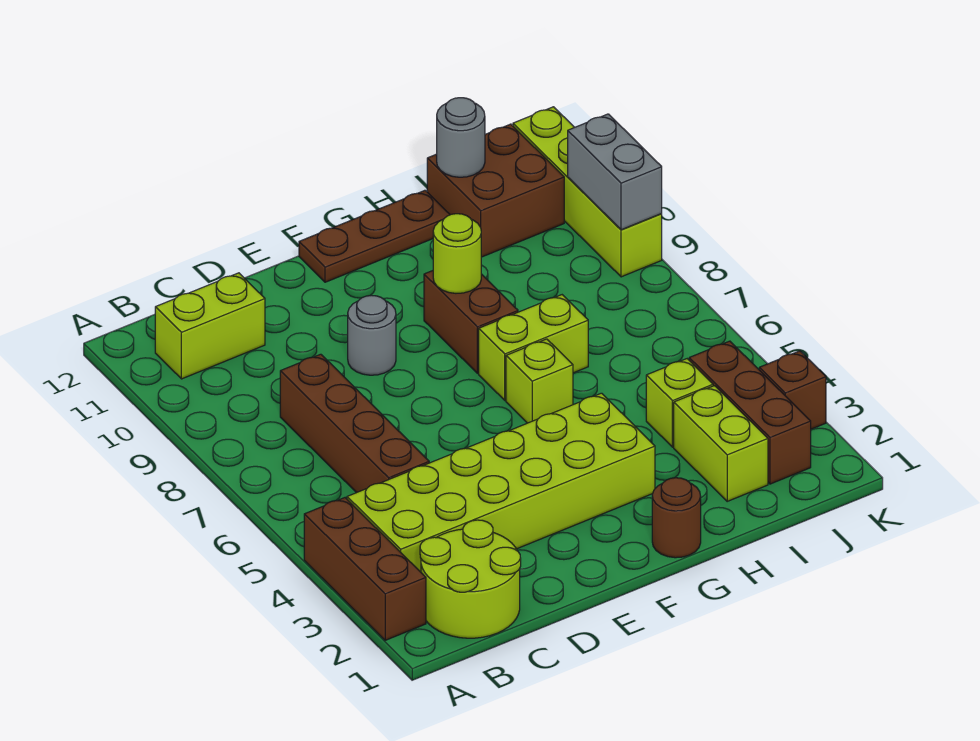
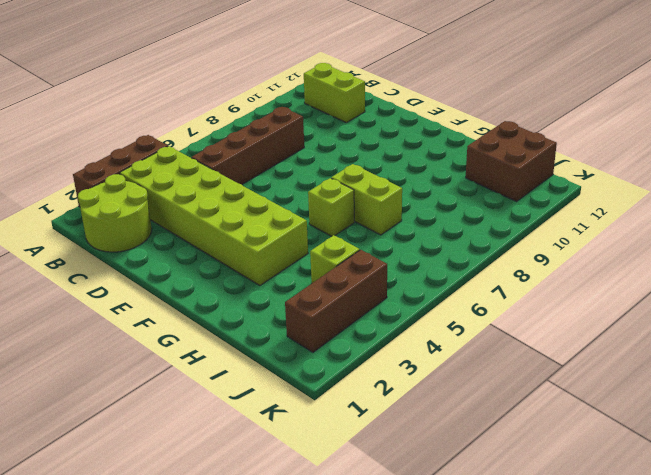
none -> grey 1x1 round brick [348,295,396,375]
none -> brown 1x3 plate [299,190,450,282]
none -> brown 1x1 round brick [652,478,701,558]

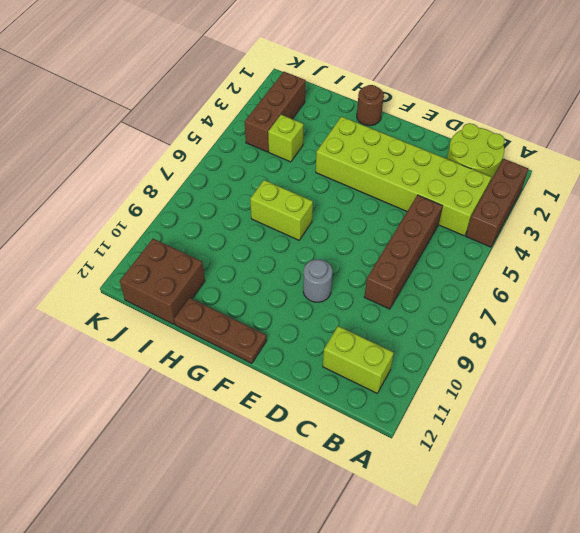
none -> lime 1x1 brick [506,339,573,423]
none -> brown 1x2 brick [424,271,518,373]
none -> lime 1x2 brick [674,386,768,501]

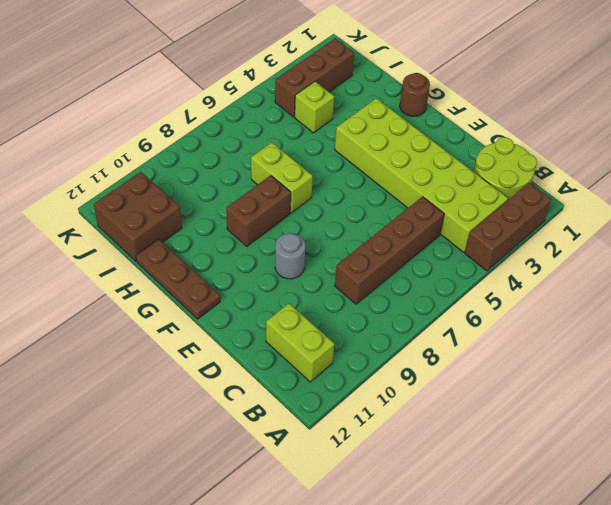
none -> lime 1x1 brick [506,339,573,423]
none -> lime 1x2 brick [674,386,768,501]
none -> brown 1x1 brick [759,351,826,429]

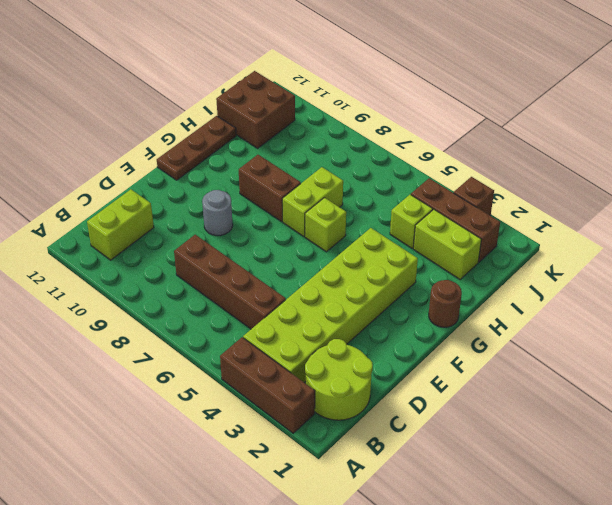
none -> lime 1x4 brick [513,107,662,277]
none -> lime 1x1 round brick [433,214,481,293]
none -> grey 1x1 round brick [437,98,485,177]

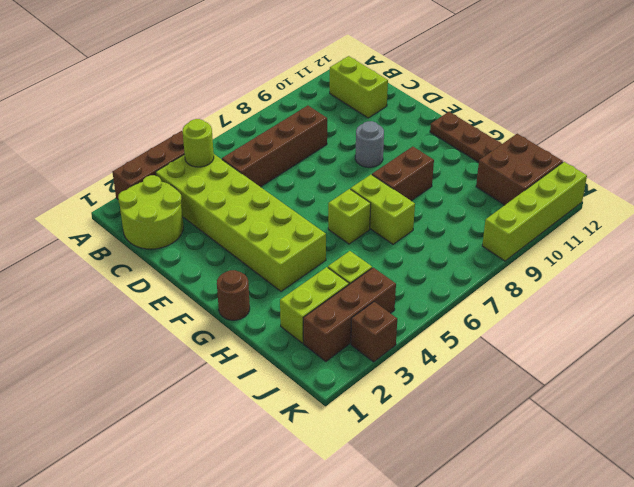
lime 1x1 round brick [183,119,214,167] -> lime 1x1 round brick moved to [433,214,481,293]
none -> grey 1x1 round brick [437,98,485,177]
none -> grey 1x2 brick [568,114,662,230]

